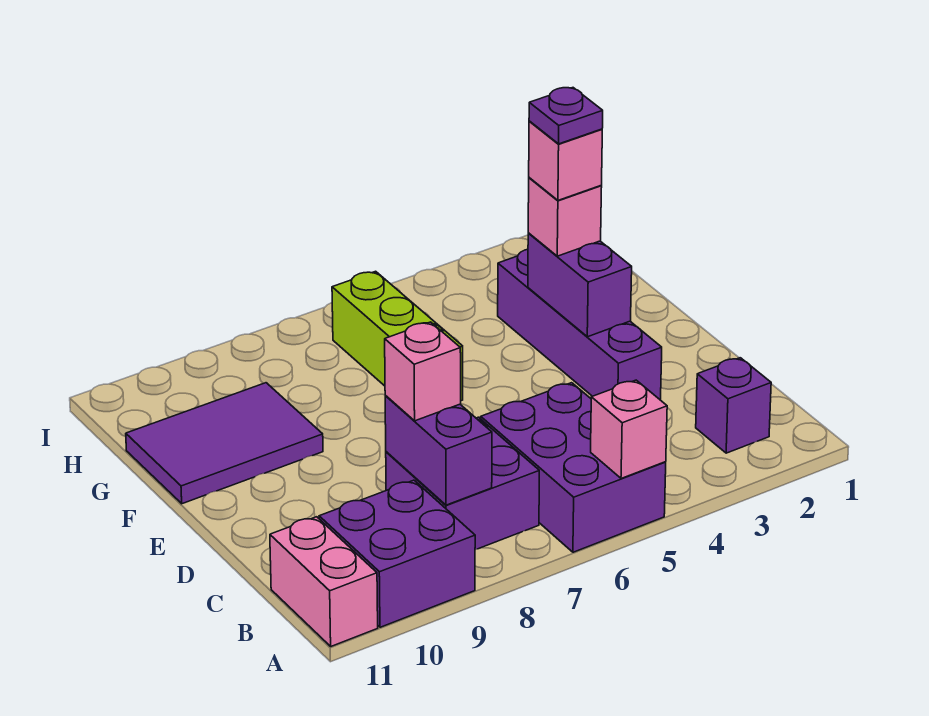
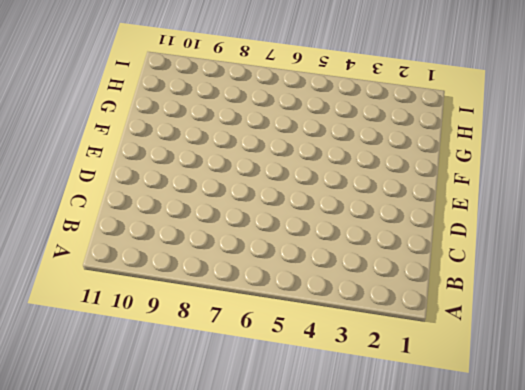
none -> purple 2x3 brick [481,383,666,552]
none -> purple 2x2 brick [319,480,475,627]
none -> pink 1x2 brick [270,517,378,646]

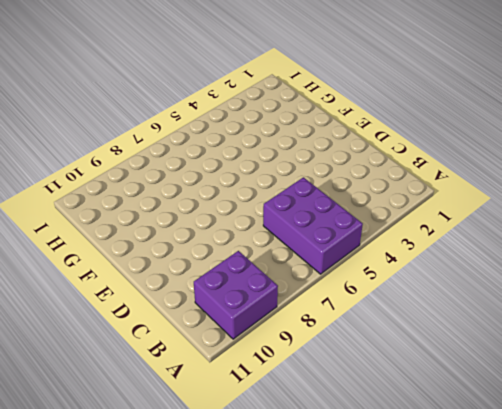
none -> pink 1x2 brick [270,517,378,646]
none -> purple 1x1 brick [696,358,771,453]
none -> purple 2x2 brick [386,417,539,550]

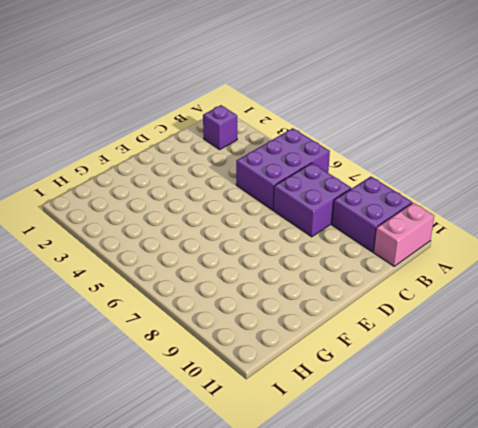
none -> purple 1x4 brick [498,250,662,400]
none -> lime 1x3 brick [332,271,463,401]
none -> purple 2x3 tile [126,383,323,504]

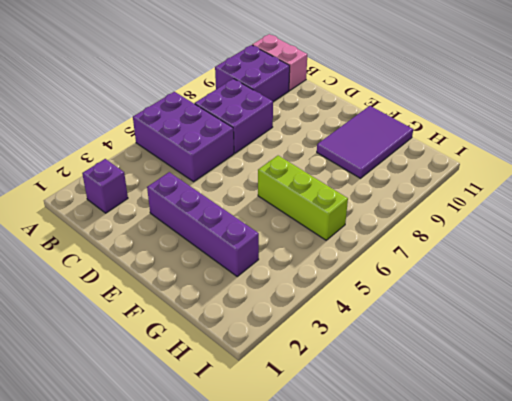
none -> pink 1x1 brick [591,380,667,479]
none -> purple 1x2 brick [385,396,492,505]
none -> purple 1x2 brick [528,233,632,337]

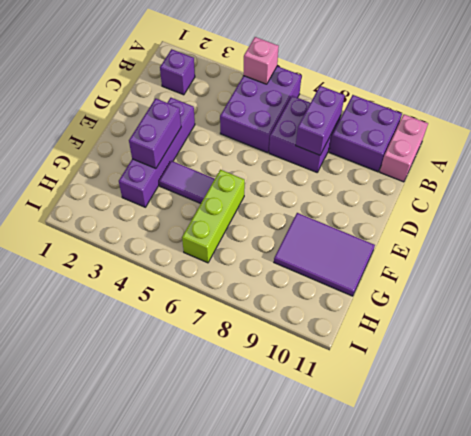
purple 1x2 tile [159,161,215,204] -> none
none -> pink 1x1 brick [385,322,461,421]
none -> pink 1x1 brick [528,178,602,256]
none -> pink 1x1 brick [529,121,602,200]

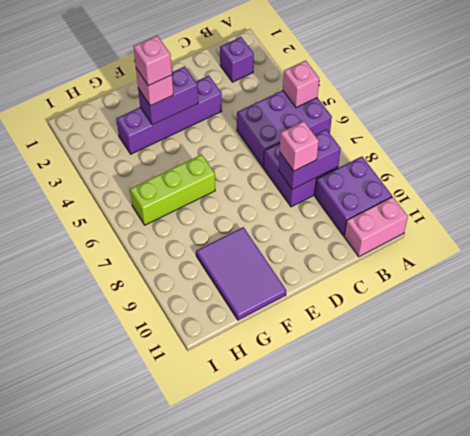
none -> purple 1x1 plate [529,88,603,144]

